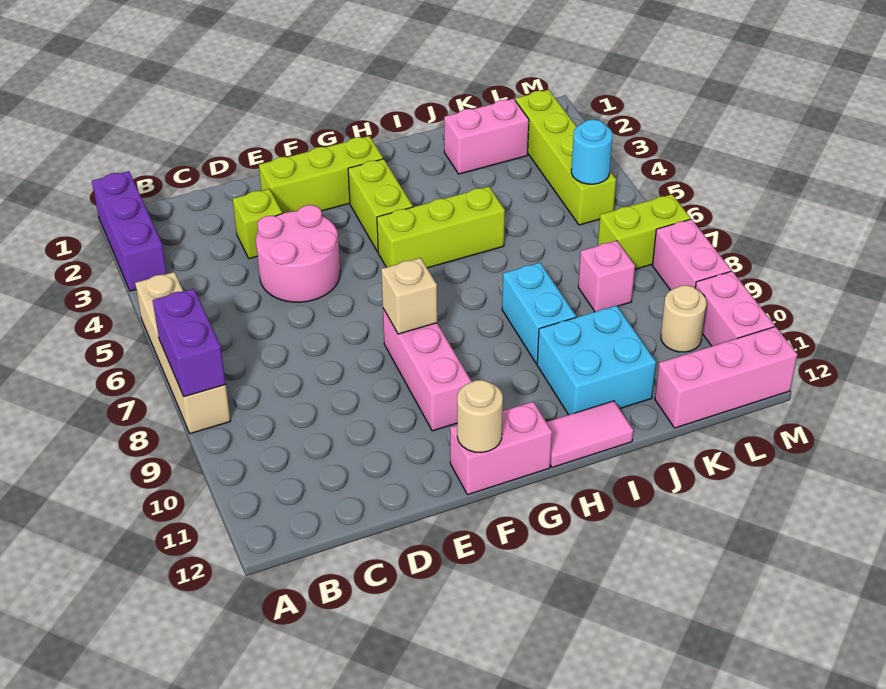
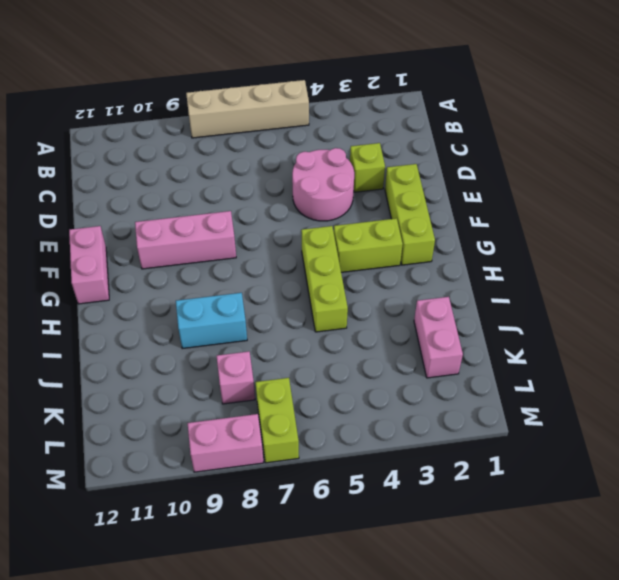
none -> purple 1x3 brick [92,171,167,291]
none -> pink 1x2 tile [546,401,633,467]
none -> cyan 2x2 brick [537,306,656,415]

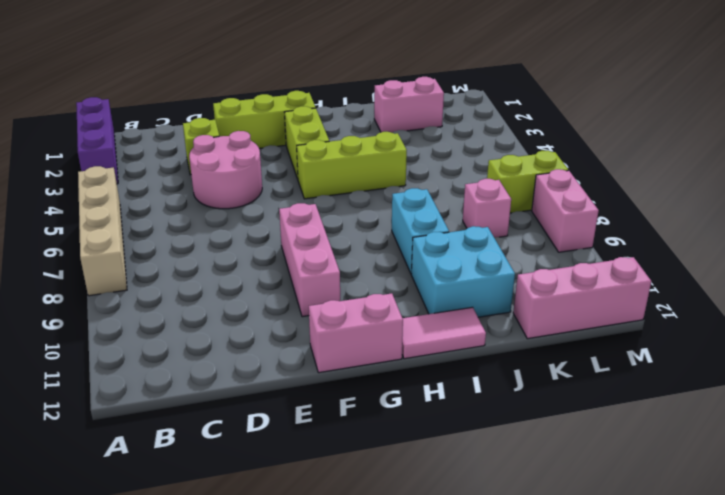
none -> lime 1x4 brick [515,90,616,225]
none -> tan 1x1 round brick [661,285,706,352]
none -> pink 1x2 brick [695,271,775,346]

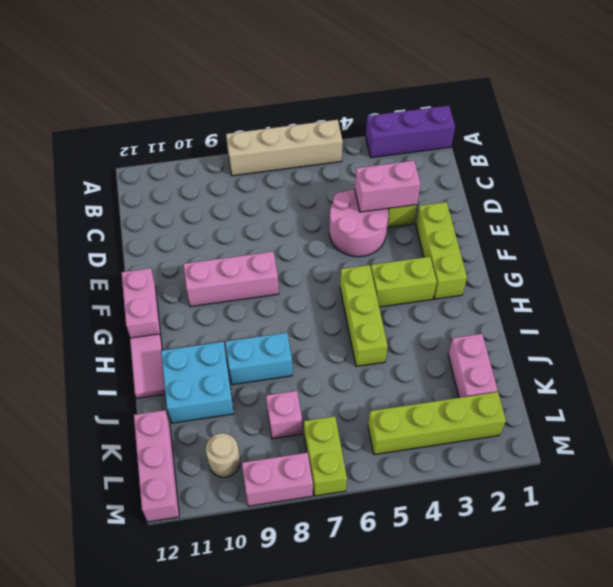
pink 1x2 brick [355,161,421,212] -> pink 1x2 brick moved to [695,271,775,346]
none -> purple 1x2 brick [153,289,226,397]
none -> tan 1x1 brick [381,258,437,334]
none -> tan 1x1 round brick [457,380,503,453]

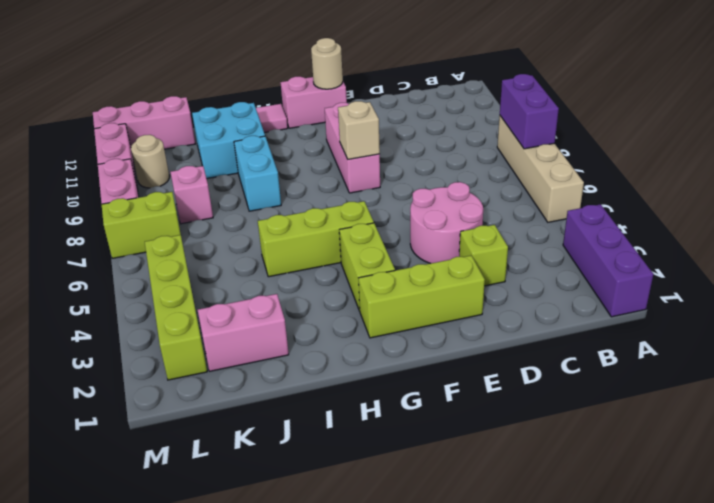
none -> cyan 1x1 round brick [571,120,613,184]

